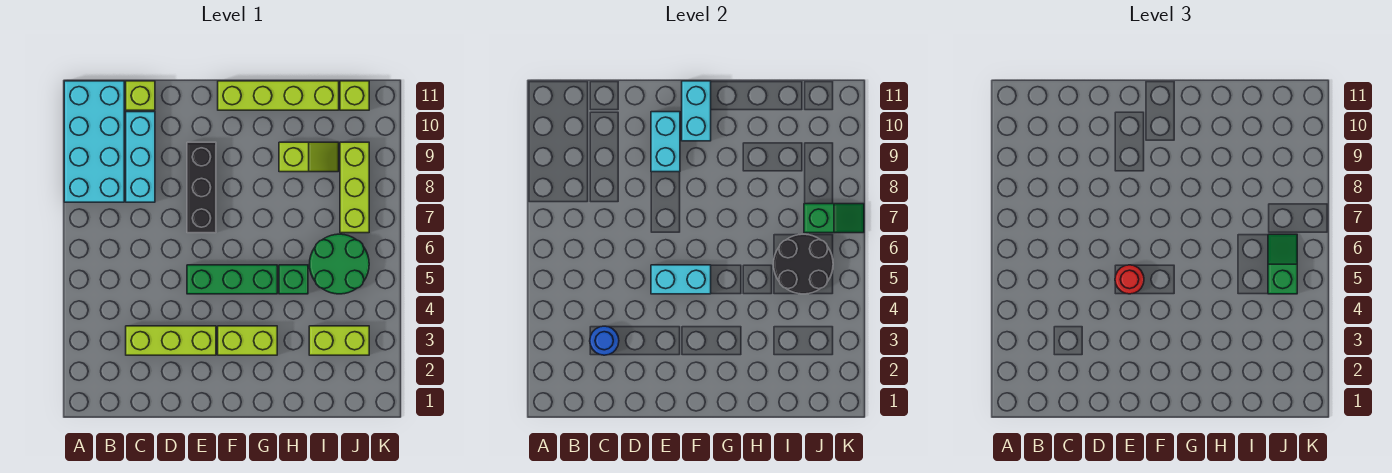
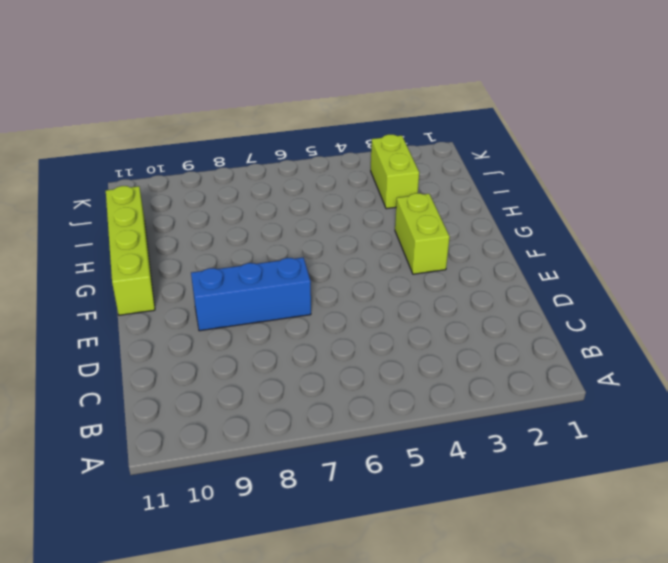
blue 1x3 brick [191,258,311,331] -> black 1x3 brick [187,142,216,233]
none -> cyan 2x4 brick [64,81,124,202]
none -> lime 1x3 brick [126,326,216,355]
none -> cyan 1x3 brick [126,112,155,202]

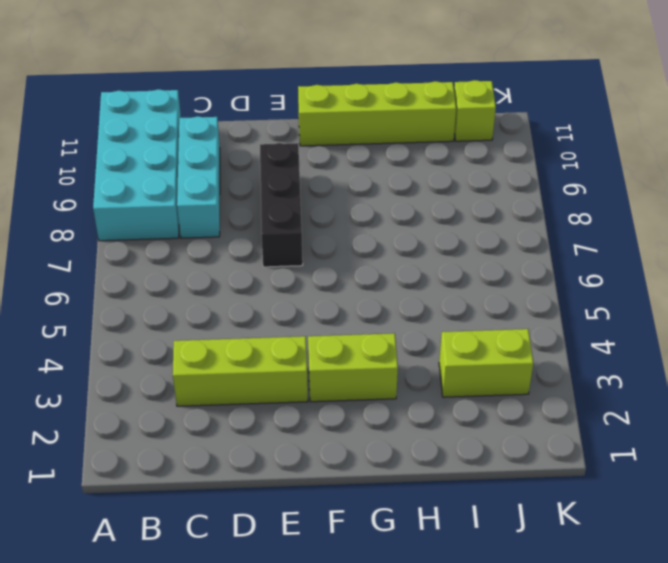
none -> lime 1x1 brick [126,81,155,110]
none -> green 1x3 brick [187,265,277,294]
none -> green 1x1 brick [279,265,308,294]

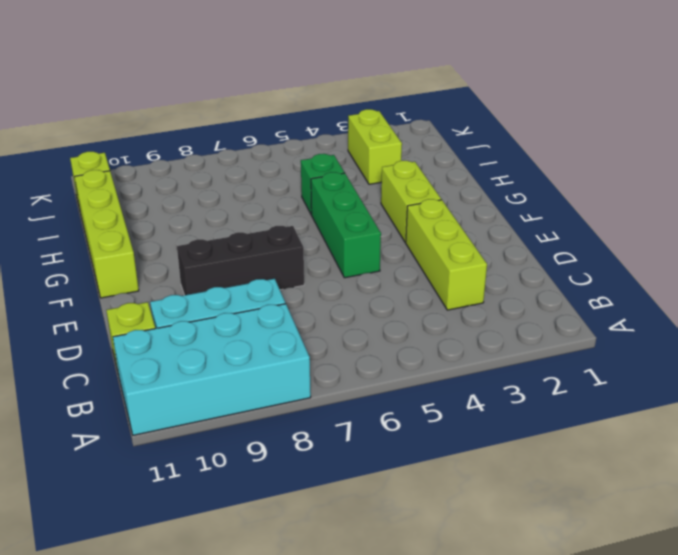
none -> lime 1x2 slope [279,142,339,172]
none -> green 2x2 round brick [310,234,369,294]
none -> lime 1x3 brick [340,142,369,233]

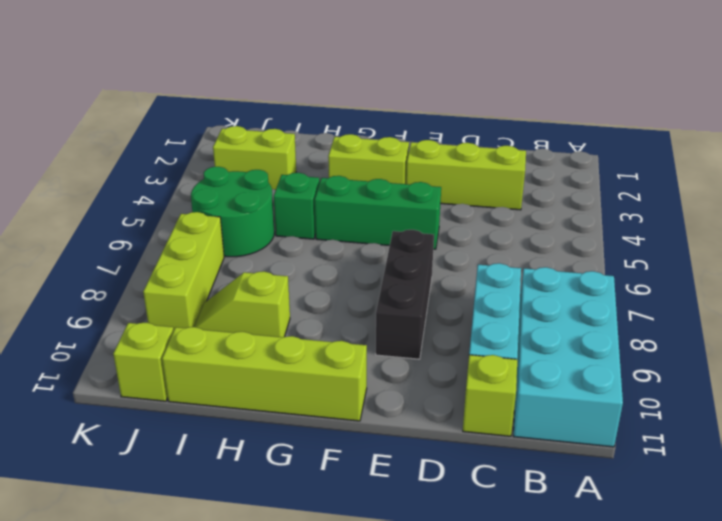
none -> blue 1x1 round brick [590,326,619,355]
none -> cyan 1x2 brick [651,265,711,294]
none -> cyan 1x2 brick [651,112,680,172]

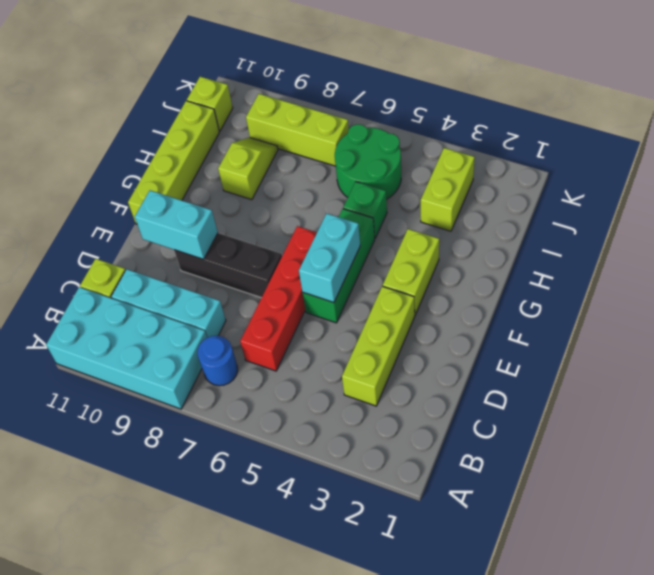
blue 1x1 round brick [198,336,238,386] -> blue 1x1 round brick moved to [590,326,619,355]
red 1x4 brick [240,226,317,371] -> none
none -> cyan 1x2 brick [682,81,711,141]
none -> black 2x2 round brick [774,234,833,294]
none -> green 1x2 slope [804,204,864,233]

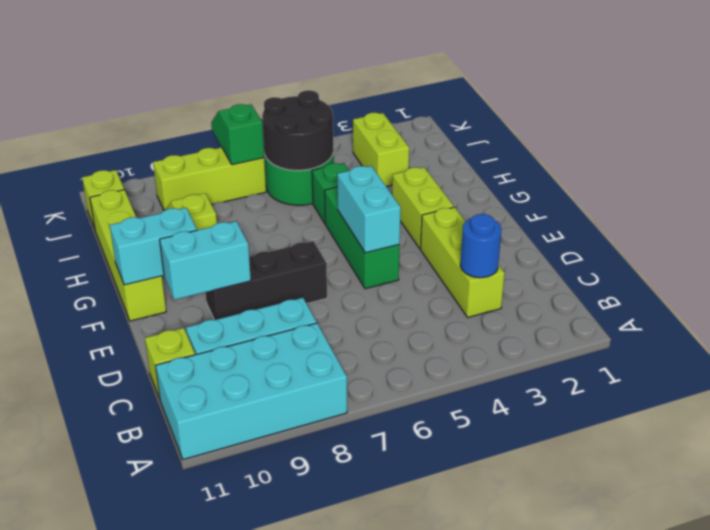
none -> red 1x1 round brick [1115,265,1144,294]
none -> green 1x2 slope [1268,234,1297,294]

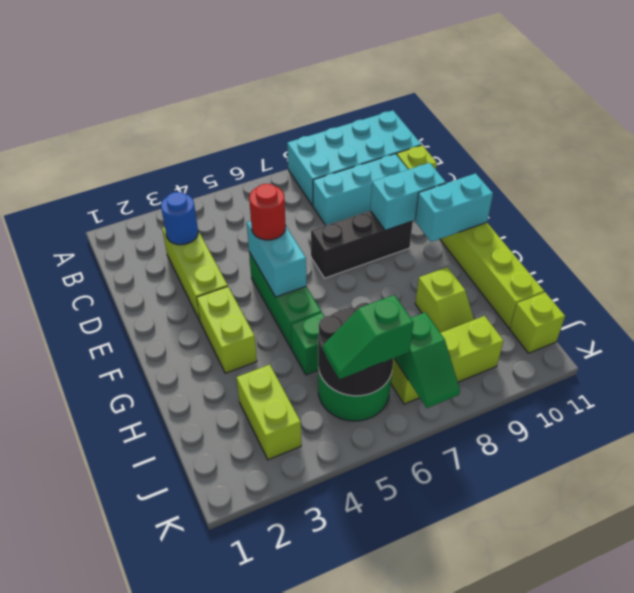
green 1x2 slope [322,295,414,379] -> green 1x2 slope turned to [1268,234,1297,294]

